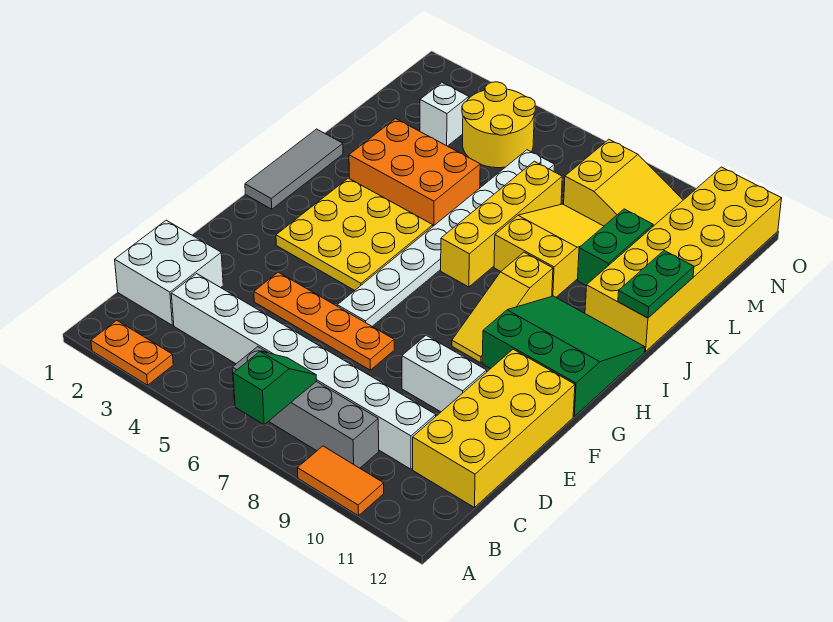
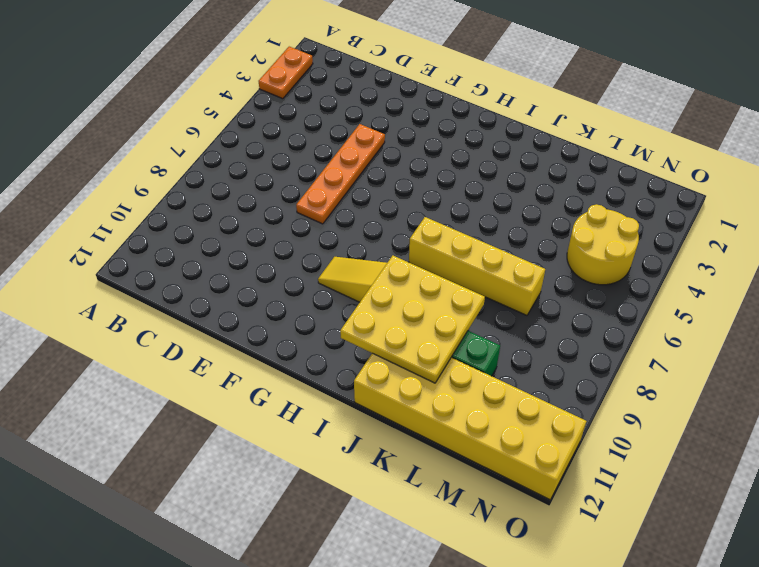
yellow 3x3 plate [340,256,485,383] -> yellow 3x3 plate moved to [276,178,433,291]
none -> orange 1x2 tile [298,446,384,516]
none -> grey 1x4 brick [232,347,379,468]
none -> white 2x2 brick [115,220,223,325]

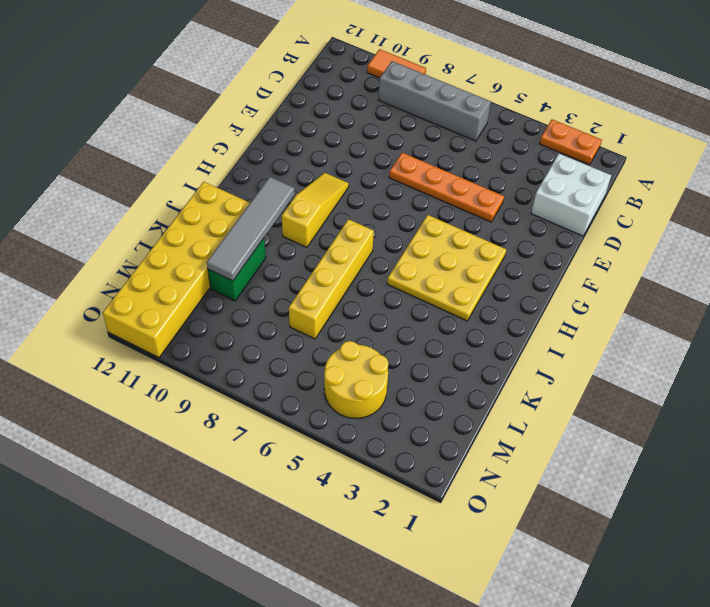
grey 1x4 tile [207,177,295,281] -> none
none -> white 1x8 brick [171,274,436,469]
none -> yellow 2x4 brick [413,349,575,508]
none -> white 1x2 brick [402,335,487,412]

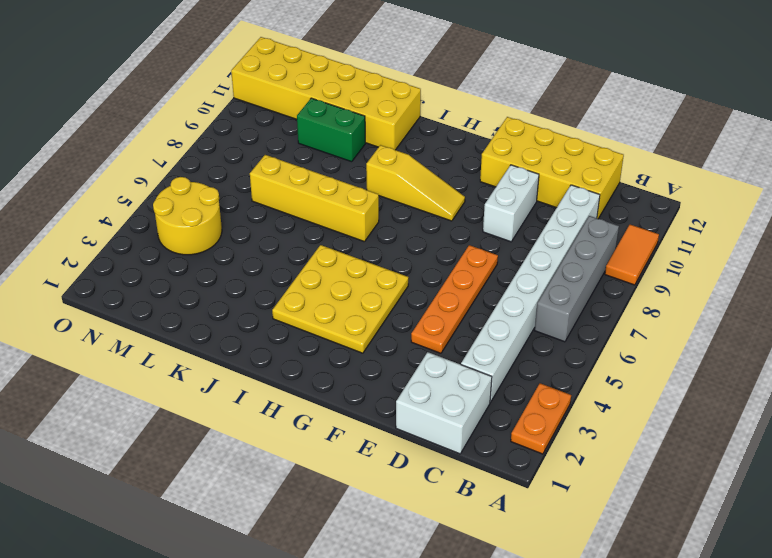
none -> white 1x8 plate [337,150,555,326]
none -> green 3x3 slope [482,296,645,416]
none -> grey 1x3 tile [245,129,343,209]

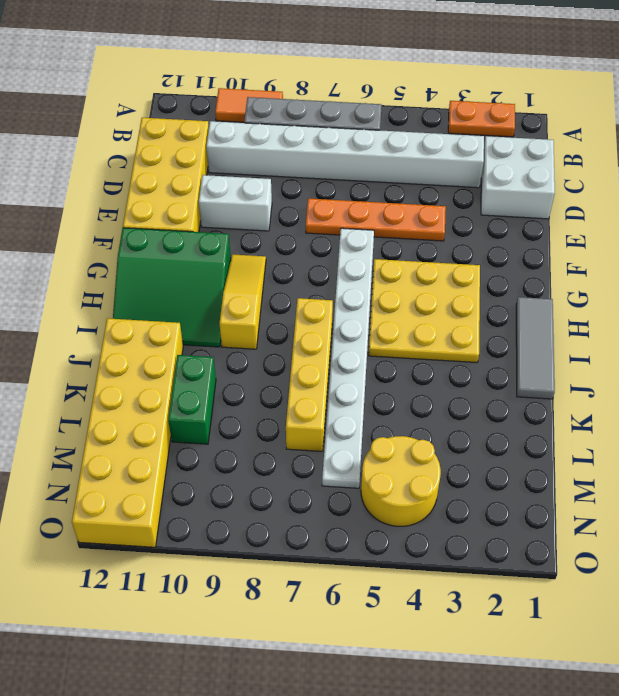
none -> orange 2x3 brick [349,119,480,226]
none -> yellow 2x3 slope [494,204,604,297]
none -> white 1x1 brick [420,83,469,146]

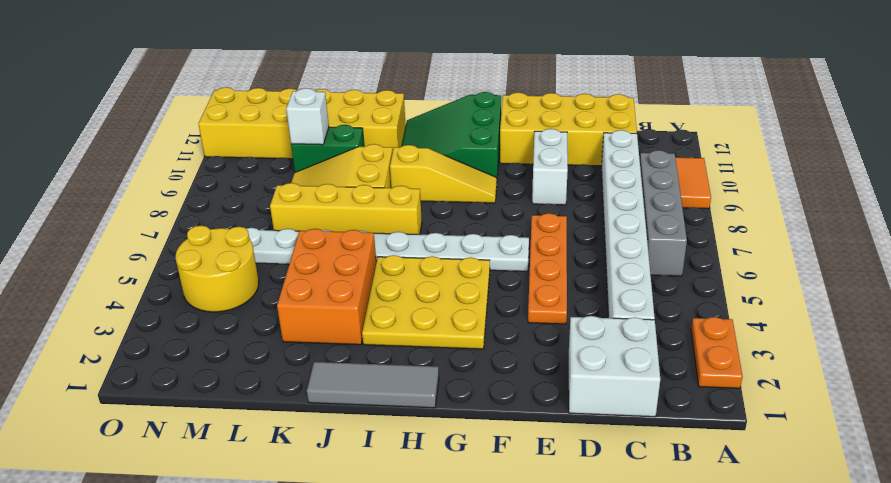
white 1x1 brick [286,88,329,145] -> white 1x1 brick moved to [420,83,469,146]
none -> yellow 2x3 slope [564,140,683,226]
none -> green 1x2 slope [233,351,317,425]
none -> green 1x2 plate [618,251,694,318]

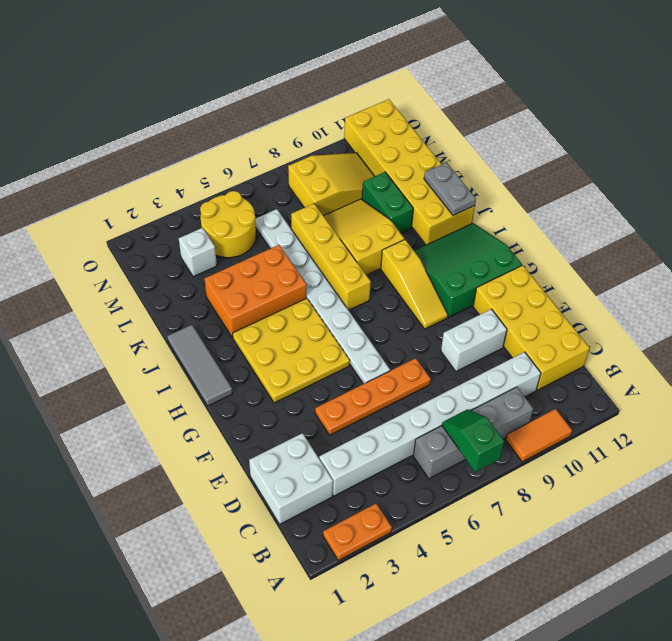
grey 1x2 plate [424,162,476,215] -> green 1x2 plate [618,251,694,318]

